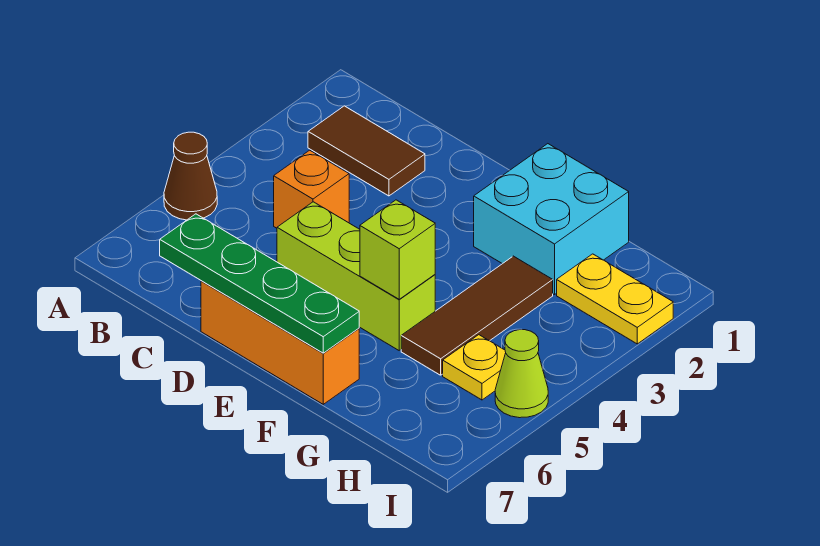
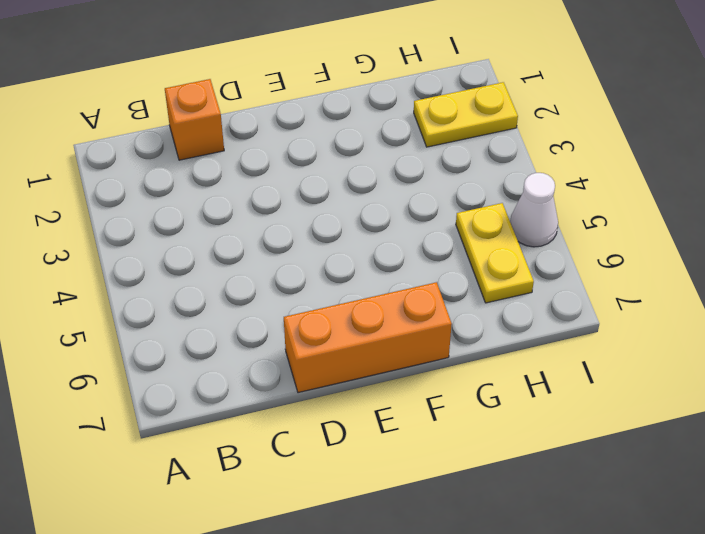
orange 1x1 brick [165,79,224,160] -> orange 1x1 brick moved to [274,150,349,228]
yellow 1x2 plate [456,203,534,303] -> yellow 1x1 plate [443,335,506,400]
white 1x1 cone [510,173,558,247] -> lime 1x1 cone [495,330,548,418]
none -> brown 1x1 cone [164,132,217,220]
none -> brown 1x2 tile [308,106,425,196]
none -> lime 1x3 brick [277,202,435,350]

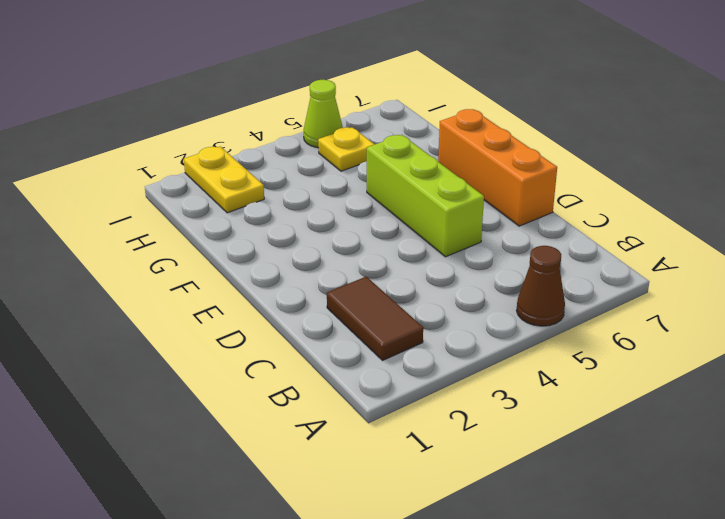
none -> orange 1x1 brick [274,150,349,228]
none -> cyan 2x2 brick [474,144,629,295]
none -> brown 1x3 tile [401,256,553,375]

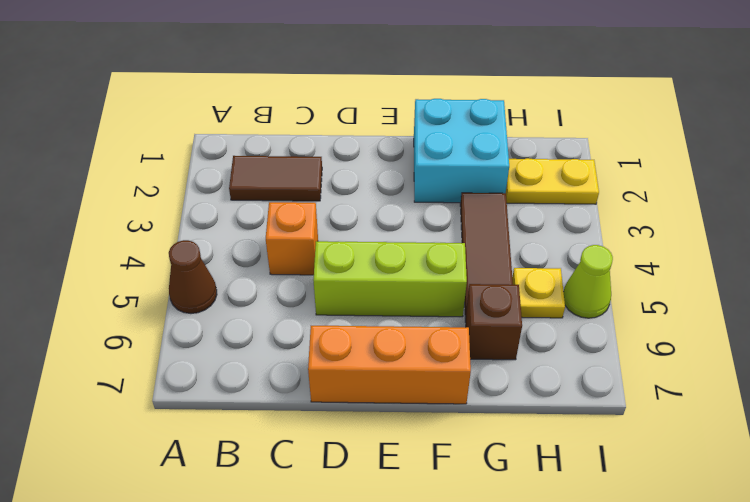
brown 1x1 brick [465,284,522,360] -> none
none -> green 1x4 plate [160,214,359,353]
none -> lime 1x1 brick [360,200,435,299]

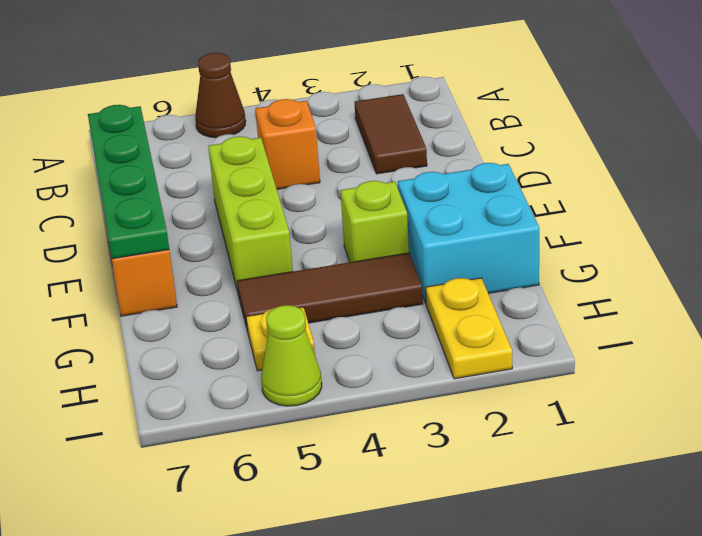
lime 1x1 brick [340,181,409,262] -> lime 1x1 brick moved to [360,200,435,299]

